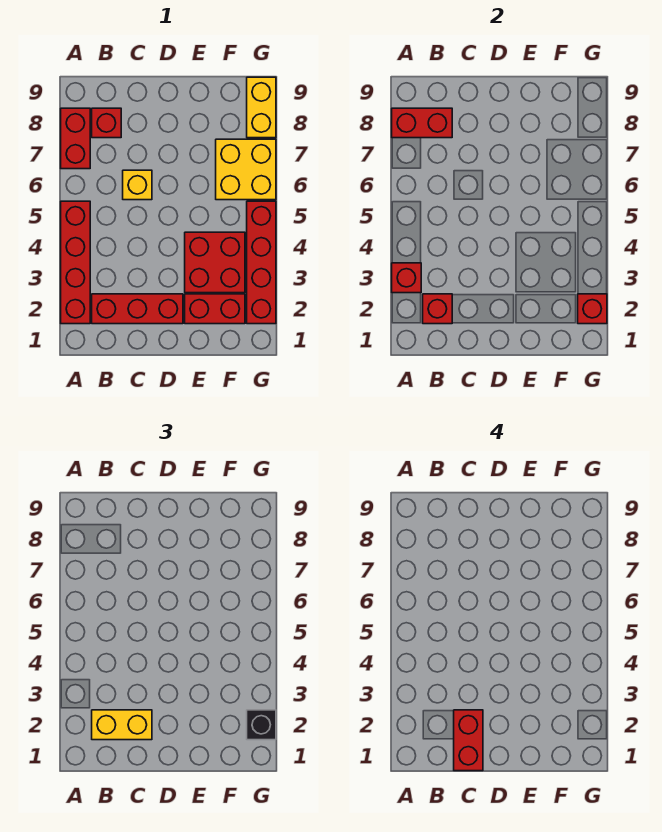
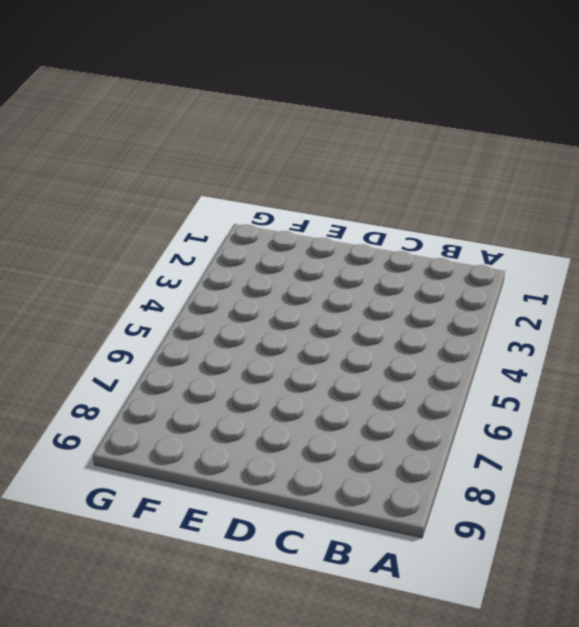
none -> red 1x4 brick [61,201,90,324]
none -> red 1x2 brick [61,108,90,169]
none -> red 1x3 brick [92,294,183,324]

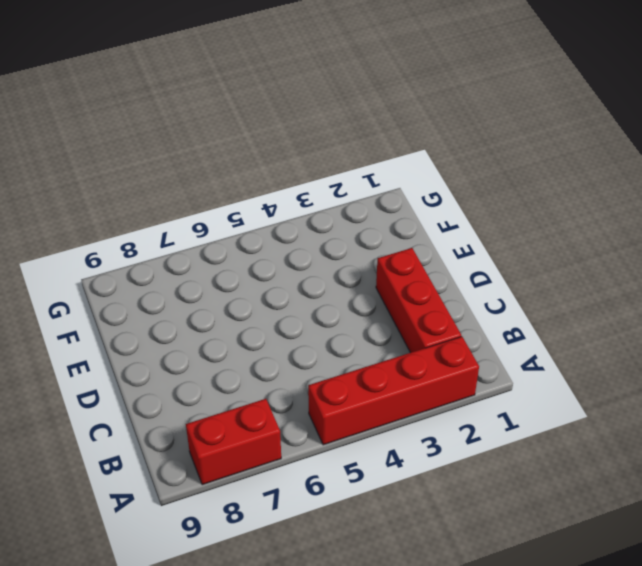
none -> red 1x1 brick [92,108,121,138]
none -> yellow 1x1 brick [123,170,152,200]
none -> red 1x2 brick [185,294,245,324]

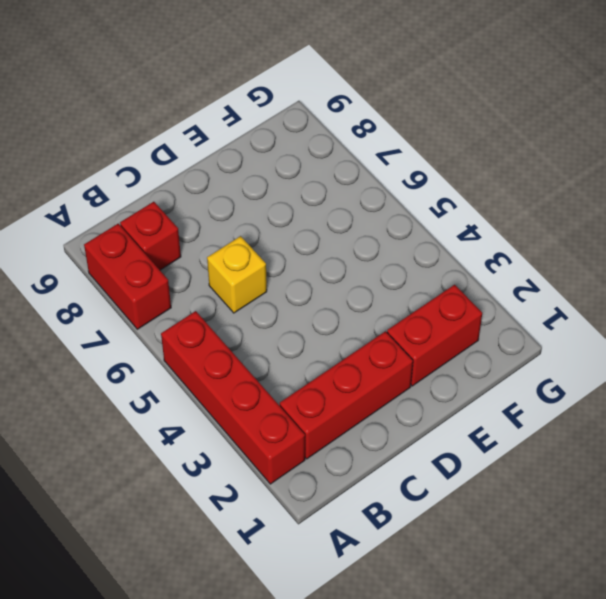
none -> red 2x2 brick [185,232,245,293]
none -> yellow 2x2 brick [216,139,276,200]
none -> red 1x4 brick [247,201,276,324]

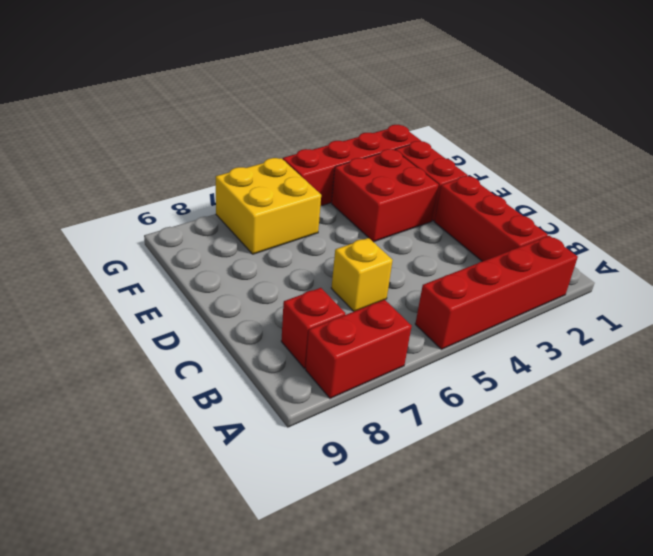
none -> yellow 1x2 brick [247,77,276,138]
none -> red 1x1 brick [392,263,421,293]
none -> red 1x2 brick [392,108,452,138]

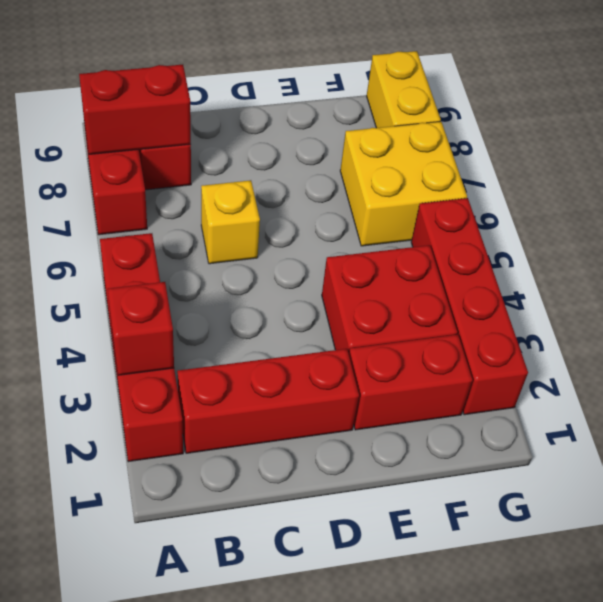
none -> red 1x1 brick [423,294,452,324]
none -> red 1x1 brick [578,294,607,324]
none -> yellow 1x2 brick [92,710,152,740]

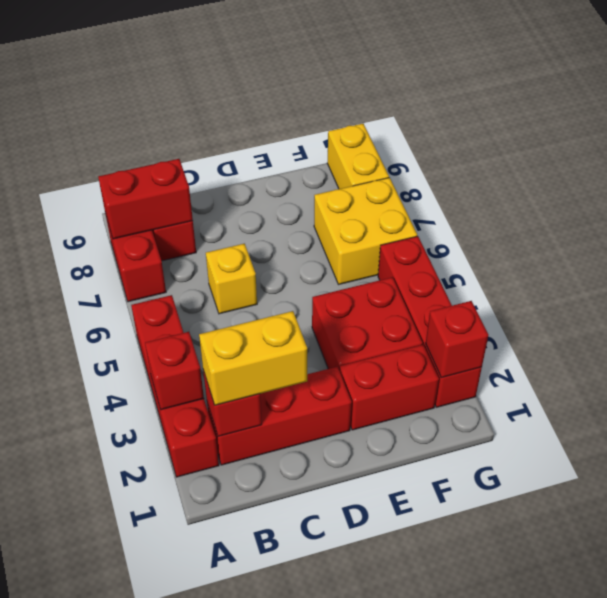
none -> black 1x1 brick [247,710,276,740]
none -> red 1x2 brick [454,710,483,771]

